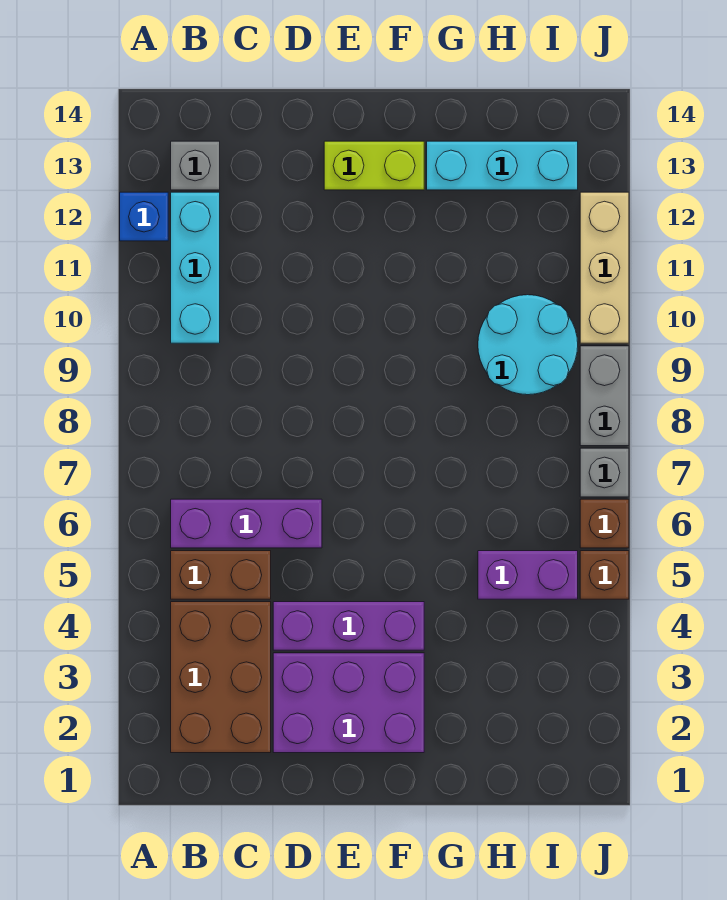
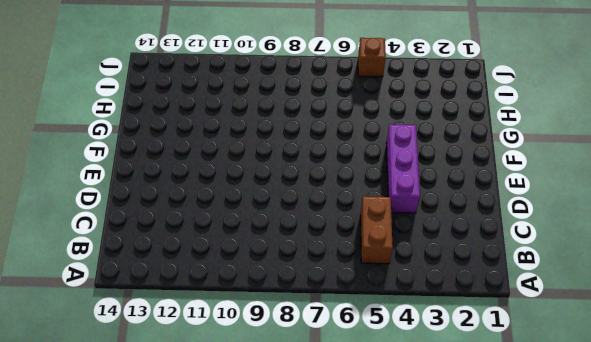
none -> blue 1x1 brick [120,192,168,241]
none -> brown 2x3 brick [171,602,271,753]
none -> purple 1x3 brick [171,499,322,548]

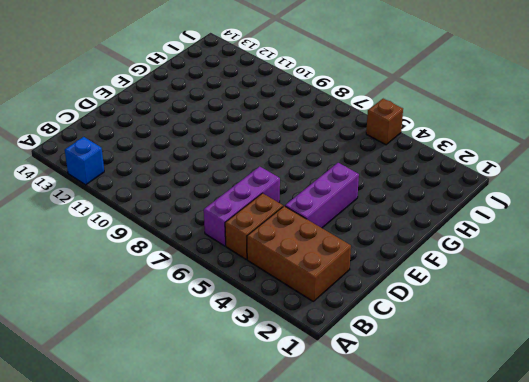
none -> cyan 1x3 brick [171,192,220,343]
none -> grey 1x1 brick [171,141,220,190]
none -> purple 2x3 brick [273,653,424,753]

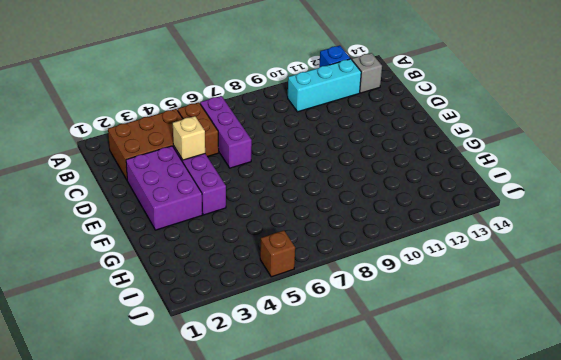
tan 1x1 brick [173,116,205,160] -> none
none -> lime 1x2 brick [324,141,424,190]
none -> cyan 1x3 brick [427,141,578,190]
none -> purple 1x2 brick [478,551,578,599]

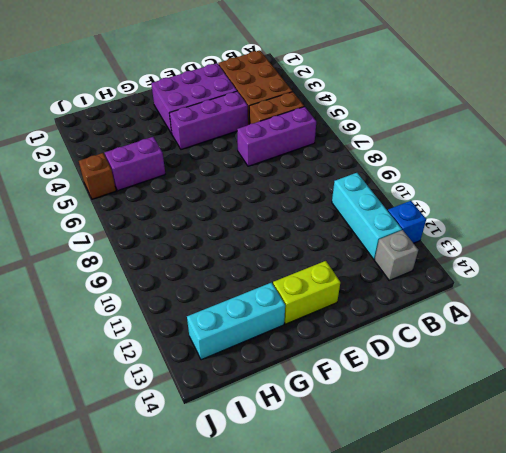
none -> cyan 2x2 round brick [478,295,578,395]
none -> brown 1x1 brick [580,499,629,548]
none -> grey 1x1 brick [580,448,629,497]

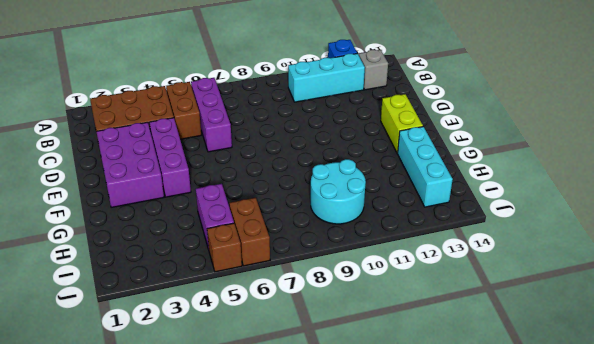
brown 1x2 brick [229,198,270,266] -> brown 1x1 brick [580,499,629,548]
none -> grey 1x1 brick [580,448,629,497]
none -> grey 1x2 brick [580,346,629,446]
none -> tan 1x3 brick [580,192,629,343]

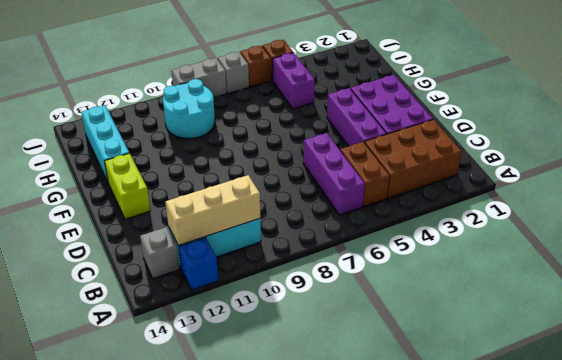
tan 1x3 brick [165,175,260,245] -> tan 1x3 brick moved to [580,192,629,343]

